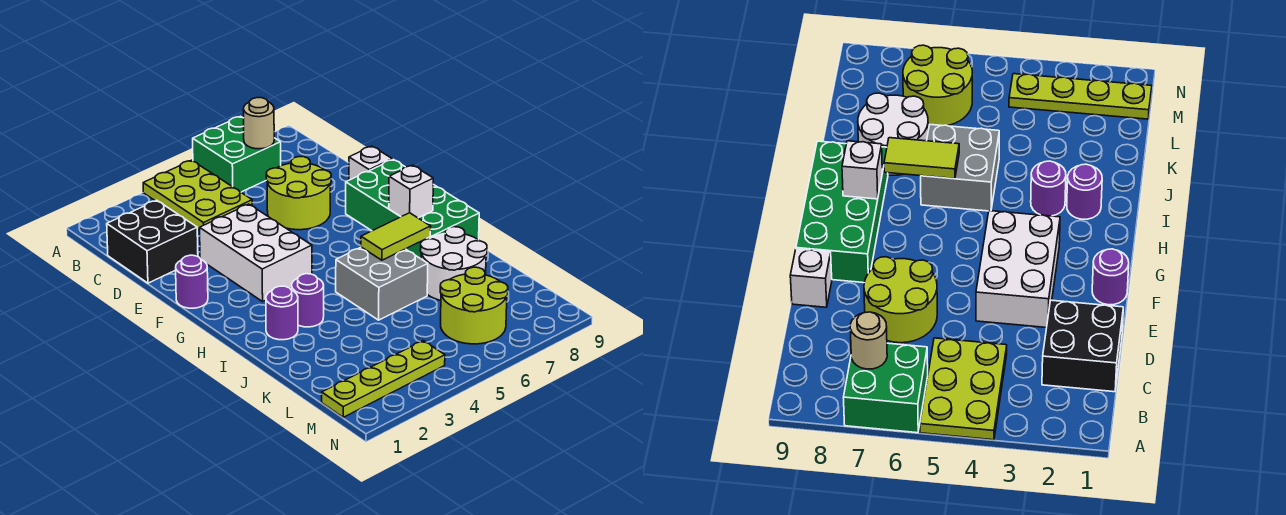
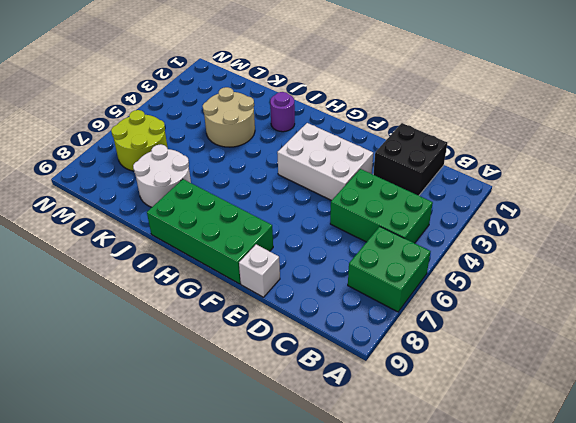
green 2x3 brick [330,169,433,243] -> lime 2x3 plate [143,160,252,230]
tan 2x2 round brick [203,87,255,147] -> none
none -> lime 2x2 round brick [266,157,331,230]
none -> purple 1x1 round brick [176,255,208,308]
none -> purple 1x1 round brick [292,274,324,327]

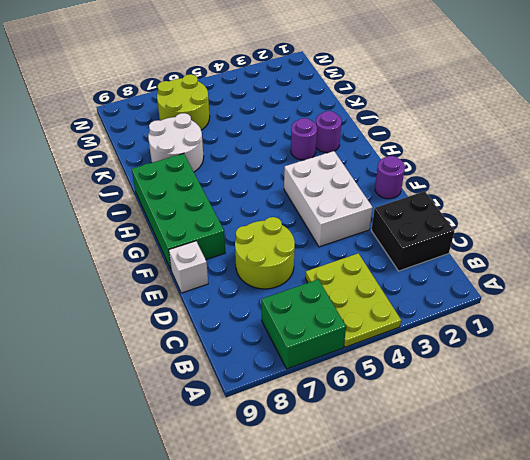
none -> grey 2x2 brick [336,247,428,320]
none -> lime 1x4 plate [322,341,445,417]
none -> tan 1x1 round brick [243,98,274,149]

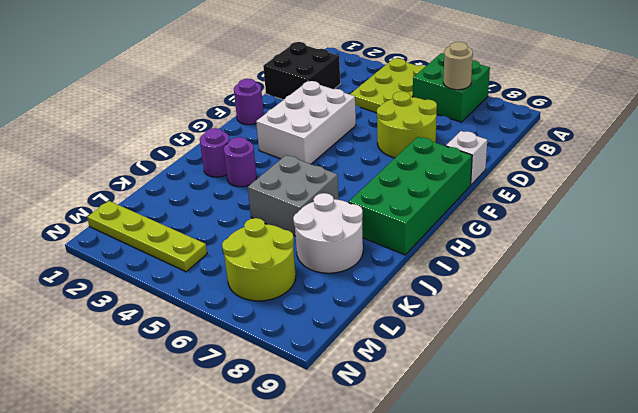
none -> white 1x1 brick [389,165,433,218]
none -> lime 1x2 tile [361,213,431,260]

